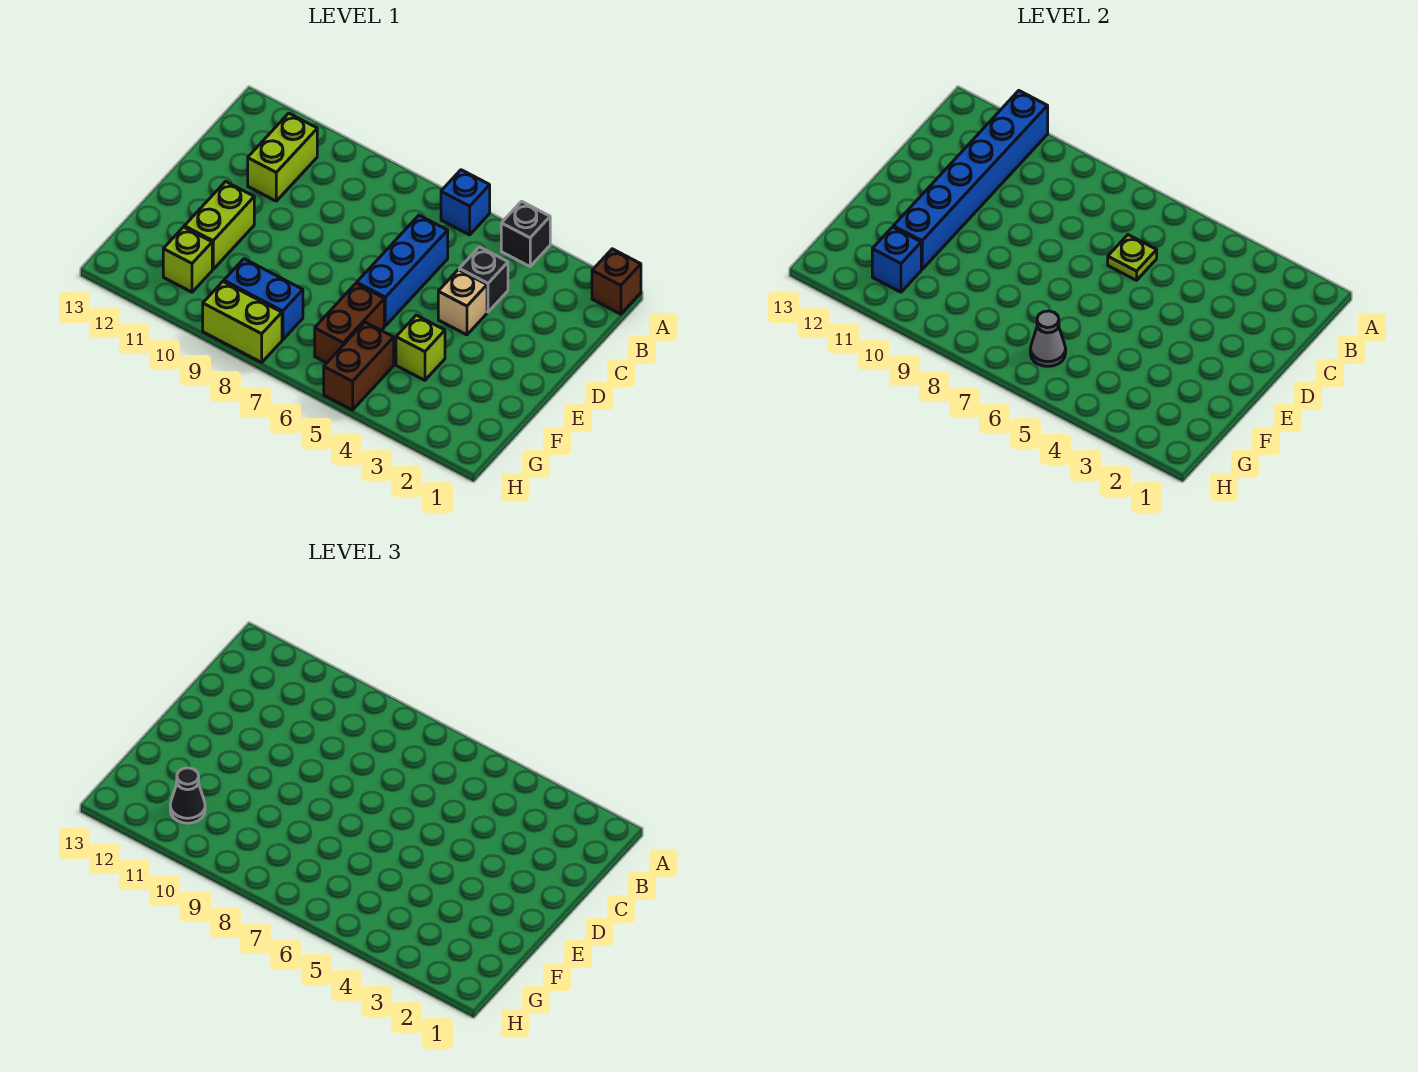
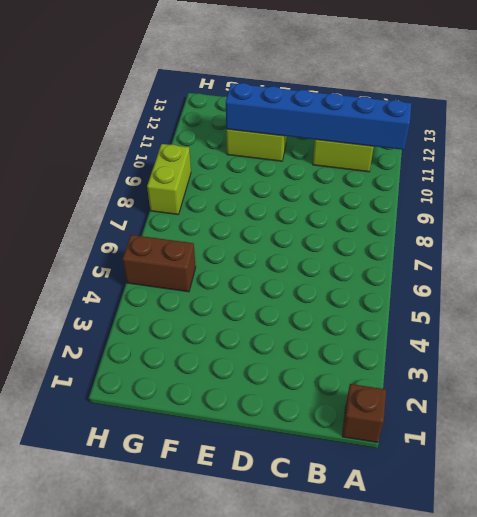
none -> black 1x1 brick [501,201,550,266]
none -> blue 1x1 brick [441,170,490,235]
none -> black 1x1 brick [459,247,508,312]

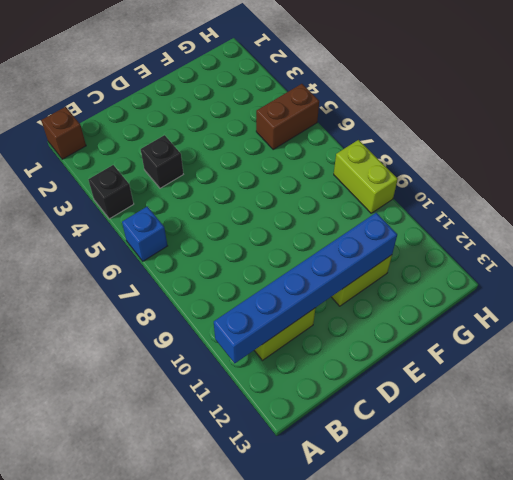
none -> blue 1x3 brick [357,215,448,326]
none -> tan 1x1 brick [438,270,487,335]
none -> lime 1x1 brick [396,315,445,380]

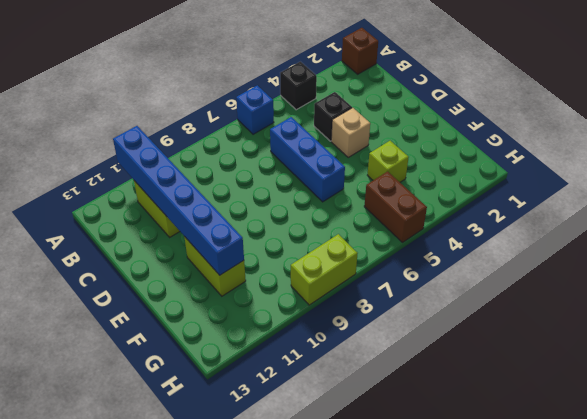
none -> brown 1x2 brick [315,284,384,363]
none -> blue 1x2 brick [224,259,303,340]
none -> lime 1x1 brick [163,227,212,292]

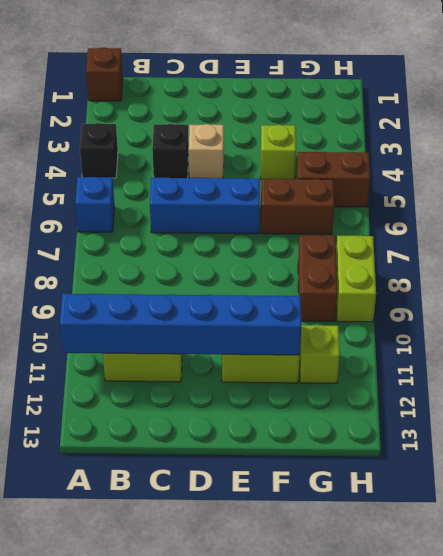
brown 1x2 brick [298,235,337,321] -> blue 1x2 brick [224,259,303,340]
none -> lime 1x1 plate [1108,235,1157,280]
none -> grey 1x1 cone [1030,311,1066,366]
none -> blue 1x1 brick [872,227,921,292]

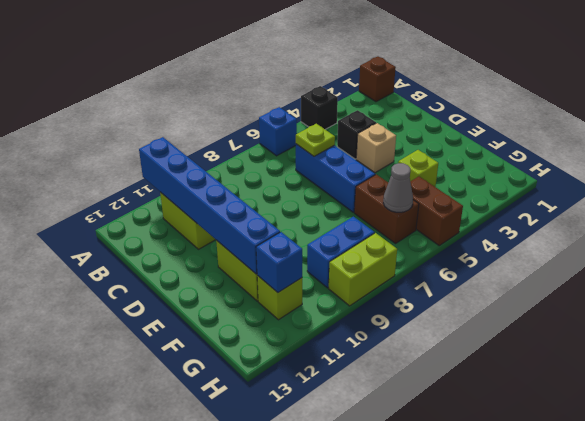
none -> black 1x1 cone [170,768,205,823]

